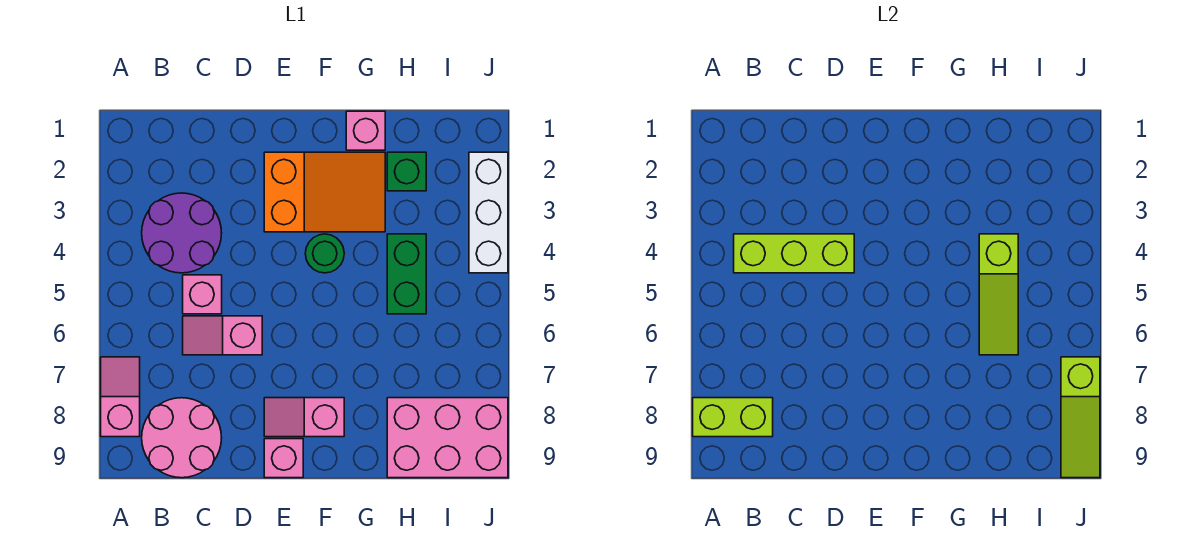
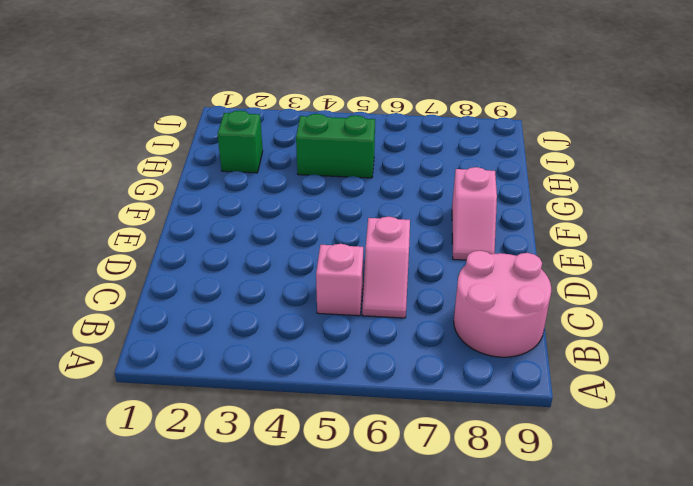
none -> pink 1x2 slope [101,357,140,437]
none -> purple 2x2 round brick [142,193,222,273]
none -> orange 2x3 slope [264,152,385,232]

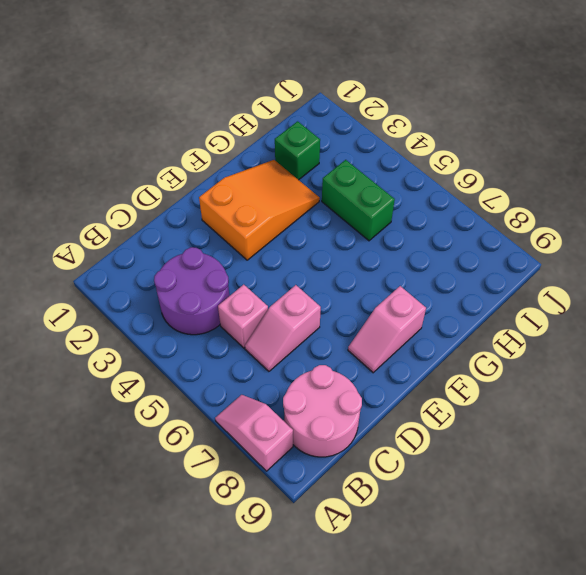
none -> pink 1x1 brick [264,439,303,478]
none -> green 1x1 round brick [305,234,344,273]
none -> pink 1x1 brick [346,111,385,150]

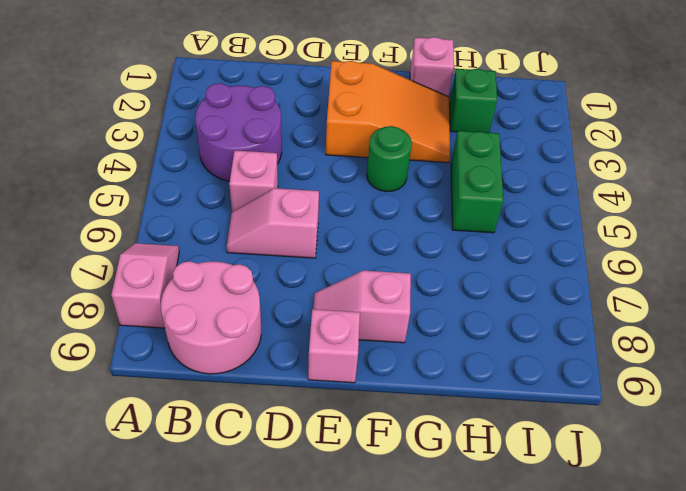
none -> pink 2x3 brick [387,398,508,478]
none -> white 1x3 brick [469,152,508,273]
none -> lime 1x2 brick [693,398,773,437]

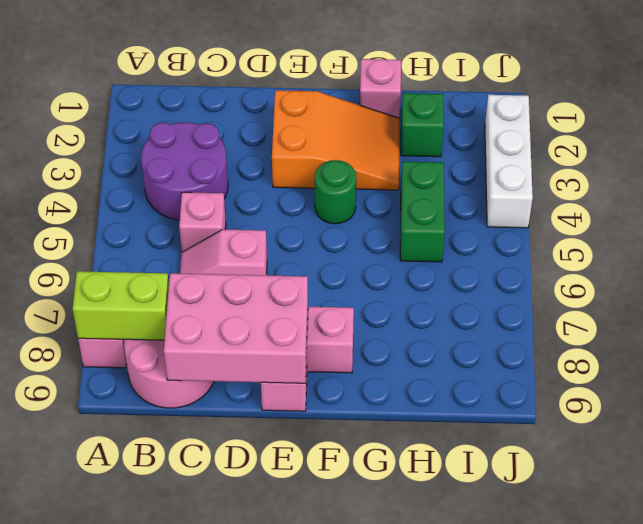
pink 2x3 brick [164,273,308,383] -> pink 2x3 brick moved to [387,398,508,478]
none -> lime 1x3 brick [734,234,854,273]
none -> lime 1x3 slope [979,234,1018,355]
none -> lime 1x3 slope [1061,357,1100,478]

